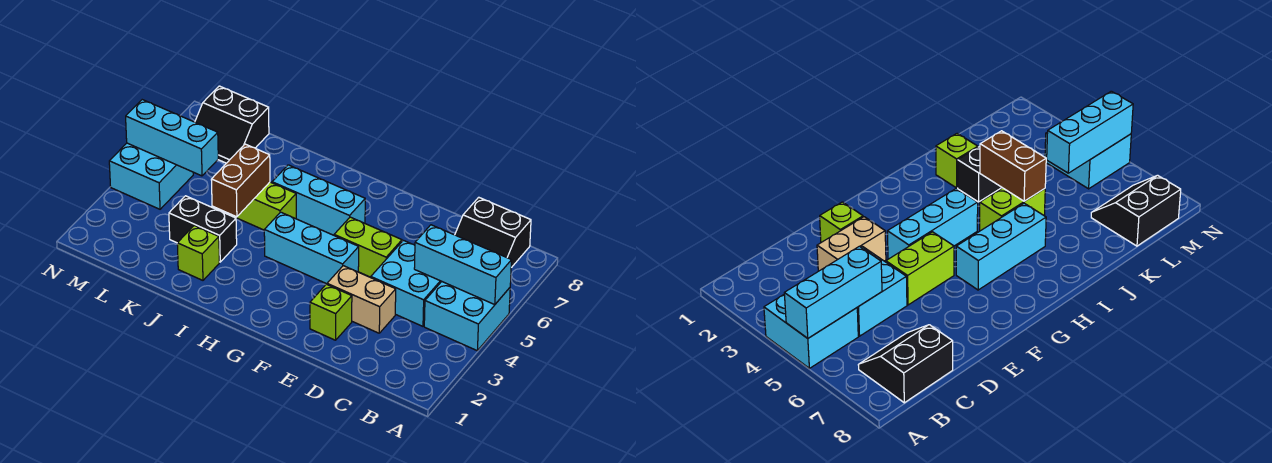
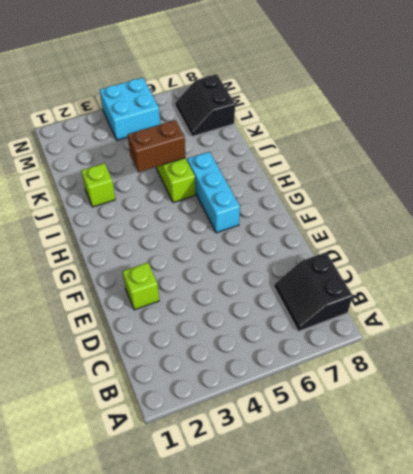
none -> cyan 2x2 brick [424,282,510,350]
none -> cyan 2x2 brick [371,240,442,326]
none -> tan 1x2 brick [327,266,396,333]

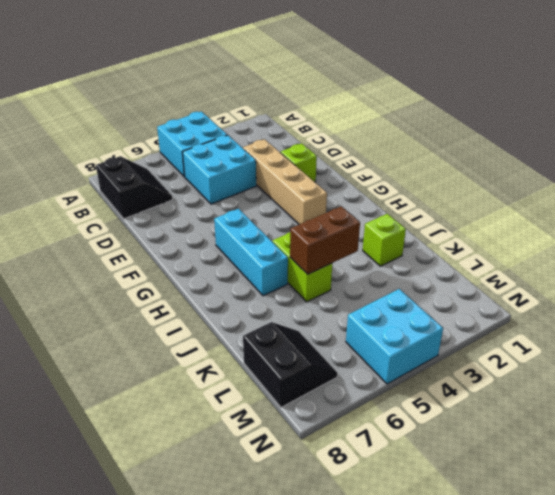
tan 1x4 brick [243,139,327,224] -> tan 1x2 brick [327,266,396,333]
none -> lime 1x2 brick [334,217,402,277]
none -> cyan 1x3 brick [264,212,359,284]
none -> black 1x2 brick [169,196,237,262]

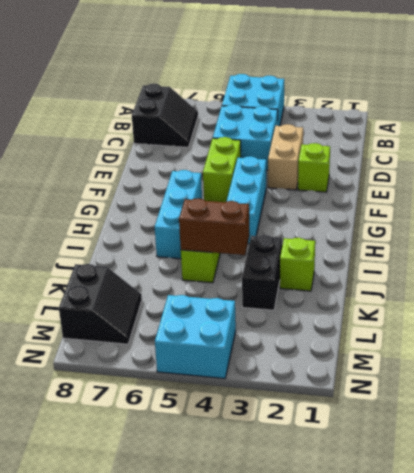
none -> cyan 1x3 brick [414,225,511,305]
none -> cyan 1x3 brick [126,100,218,176]

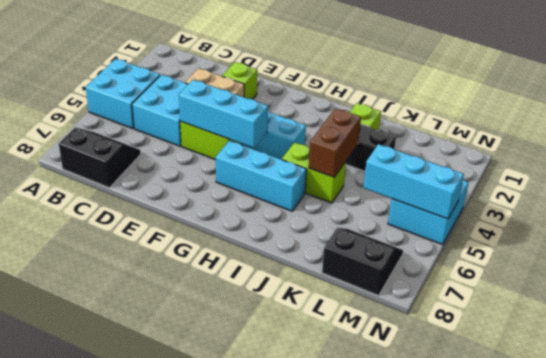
cyan 1x3 brick [179,80,268,148] -> cyan 1x3 brick moved to [414,225,511,305]

